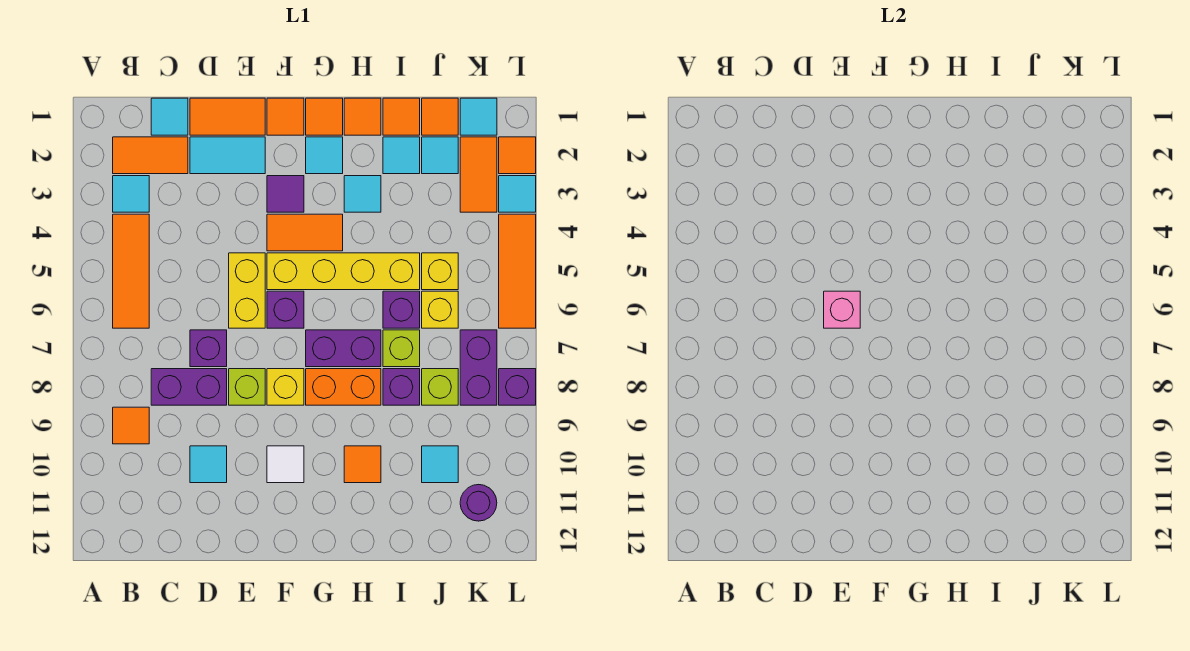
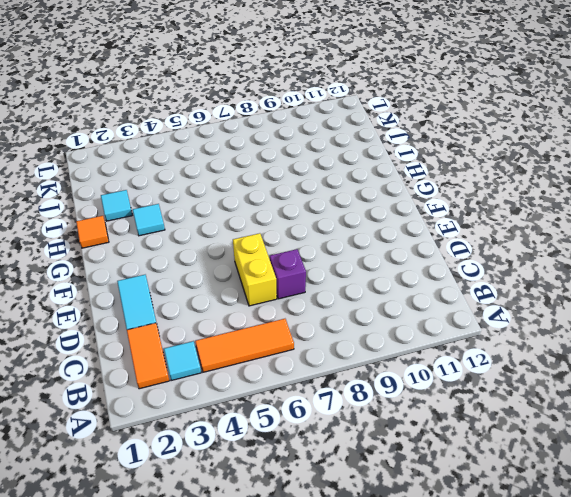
yellow 1x2 brick [233,233,277,306] -> yellow 1x2 brick turned to [229,253,265,328]
none -> orange 1x1 tile [113,407,149,444]
none -> cyan 1x1 tile [151,98,188,135]
none -> purple 1x2 brick [151,369,227,405]
none -> orange 1x2 tile [190,98,265,135]

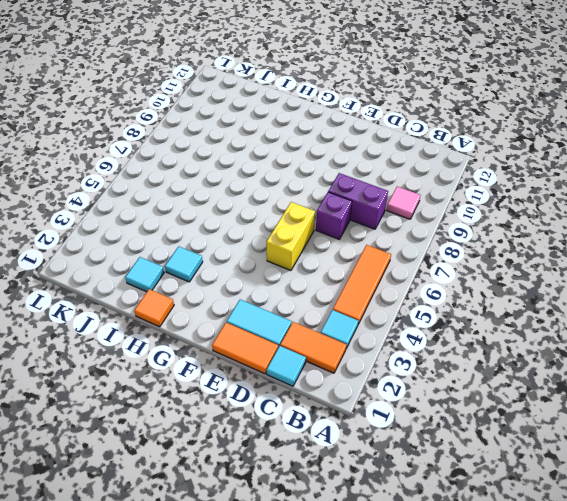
pink 1x1 tile [387,187,421,219] -> orange 1x1 tile [113,407,149,444]
none -> cyan 1x1 tile [190,446,227,483]
none -> lime 1x1 brick [229,369,265,405]
none -> orange 1x1 tile [267,98,304,135]
none -> purple 1x1 tile [267,176,304,212]

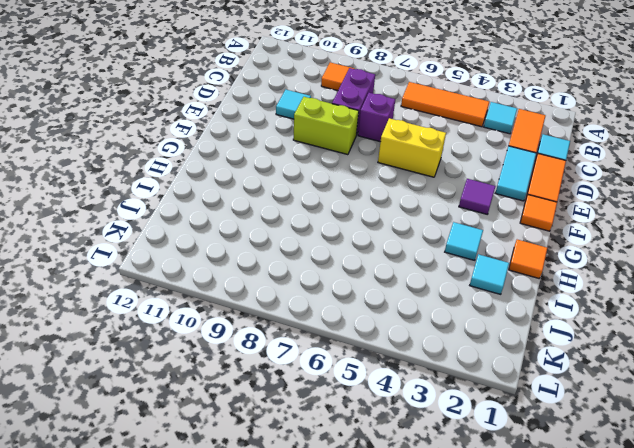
lime 1x2 brick [293,97,359,155] -> lime 1x1 brick [229,369,265,405]
none -> orange 1x2 tile [267,214,343,251]
none -> yellow 1x4 brick [267,253,420,290]
none -> purple 1x1 brick [267,291,304,328]
none -> yellow 1x1 brick [267,369,304,405]

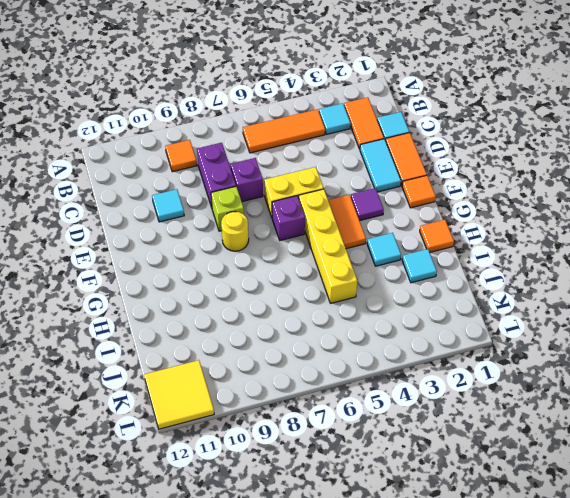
yellow 1x1 round brick [221,212,249,251] -> yellow 1x1 brick [267,369,304,405]
yellow 2x2 tile [144,360,214,429] -> purple 1x1 round brick [460,485,497,521]
none -> white 1x1 tile [267,446,304,483]
none -> orange 1x1 tile [306,98,343,135]
none -> cyan 1x1 tile [306,137,343,174]
none -> purple 1x2 brick [306,330,381,367]

